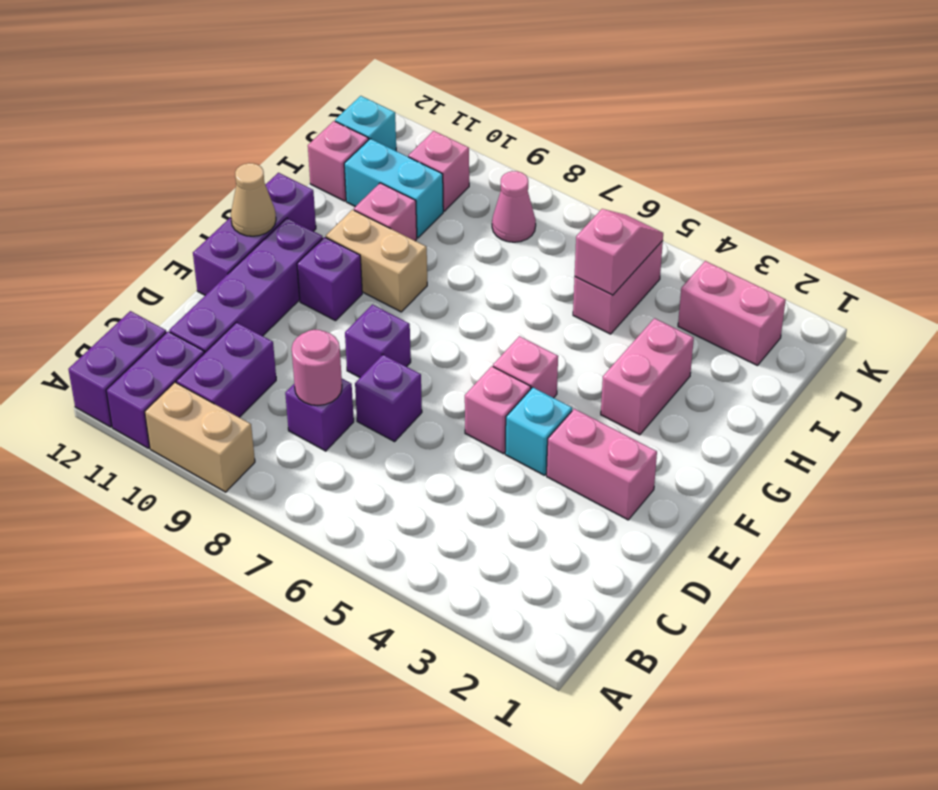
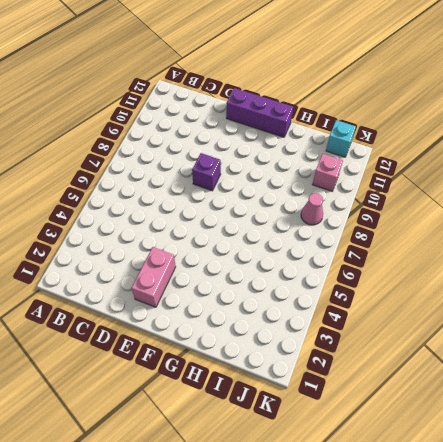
none -> tan 1x2 brick [145,382,255,492]
none -> purple 1x2 brick [106,332,204,448]
none -> purple 1x2 brick [68,311,166,427]

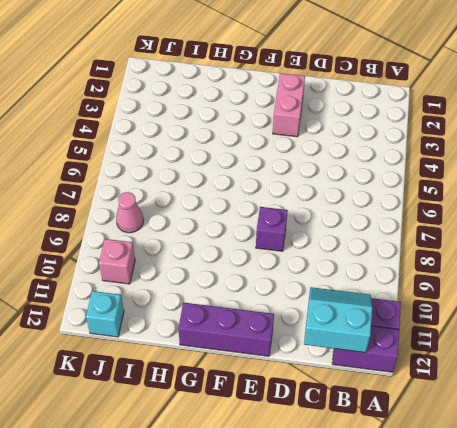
cyan 2x2 slope [304,287,372,353] -> none
none -> tan 1x2 brick [145,382,255,492]
none -> purple 1x2 brick [176,322,276,417]
none -> purple 1x1 brick [285,379,354,451]

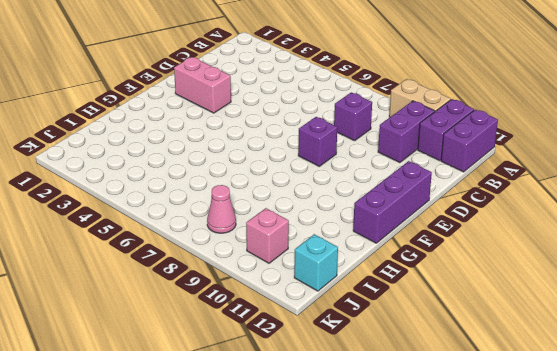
none -> purple 1x4 brick [169,218,323,353]
none -> purple 1x1 brick [355,355,422,442]
none -> cyan 1x1 brick [505,387,572,475]

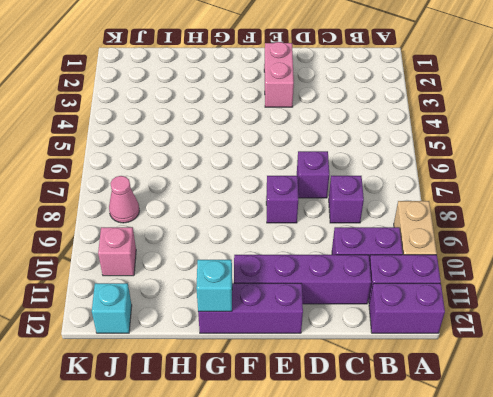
cyan 1x1 brick [196,260,232,311] -> cyan 1x1 brick moved to [505,387,572,475]
none -> pink 1x1 brick [465,366,531,454]
none -> pink 1x1 brick [493,336,558,398]
none -> purple 1x1 brick [297,237,362,321]

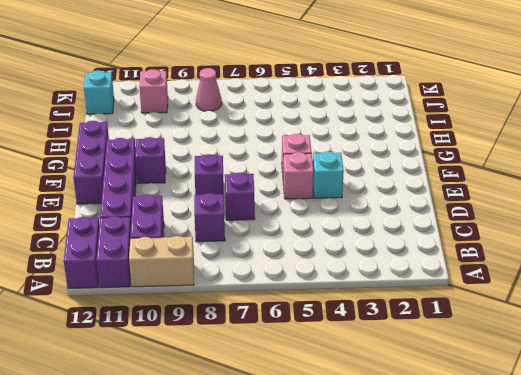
none -> pink 1x2 brick [547,409,657,520]
none -> pink 1x2 brick [601,318,694,435]
none -> tan 1x2 brick [326,210,427,312]

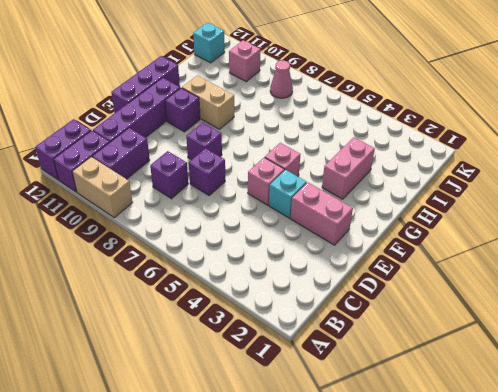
none -> pink 1x1 brick [354,183,417,241]
none -> pink 1x2 brick [573,241,663,334]
none -> cyan 1x2 brick [344,139,443,238]

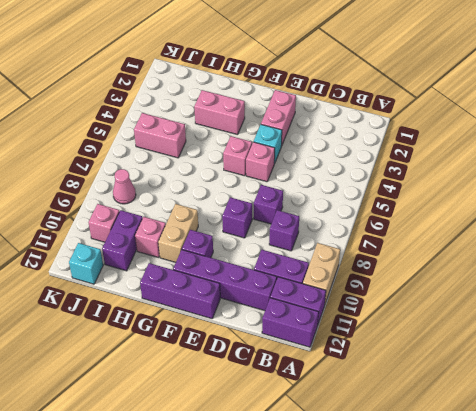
purple 1x2 brick [102,210,143,271] -> cyan 1x2 brick [344,139,443,238]
none -> pink 1x1 brick [308,121,369,201]
none -> pink 1x2 brick [678,261,786,366]
none -> pink 1x1 round brick [292,330,342,406]

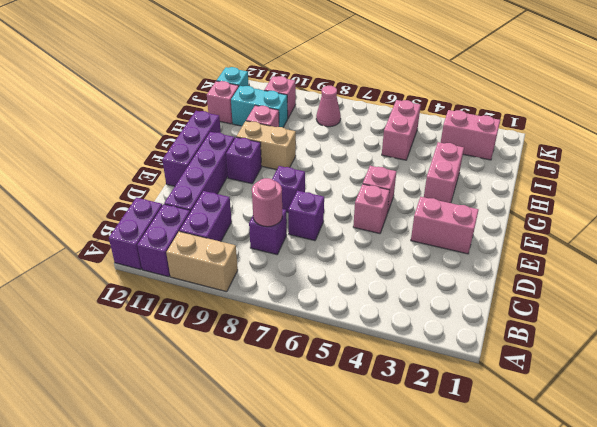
none -> cyan 1x1 brick [505,387,572,475]
none -> tan 1x1 cone [231,163,276,236]
none -> pink 1x2 slope [575,209,663,295]

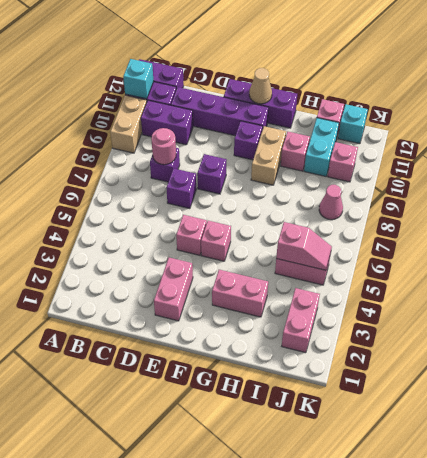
cyan 1x1 brick [123,59,154,99] -> cyan 1x1 brick moved to [505,387,572,475]

